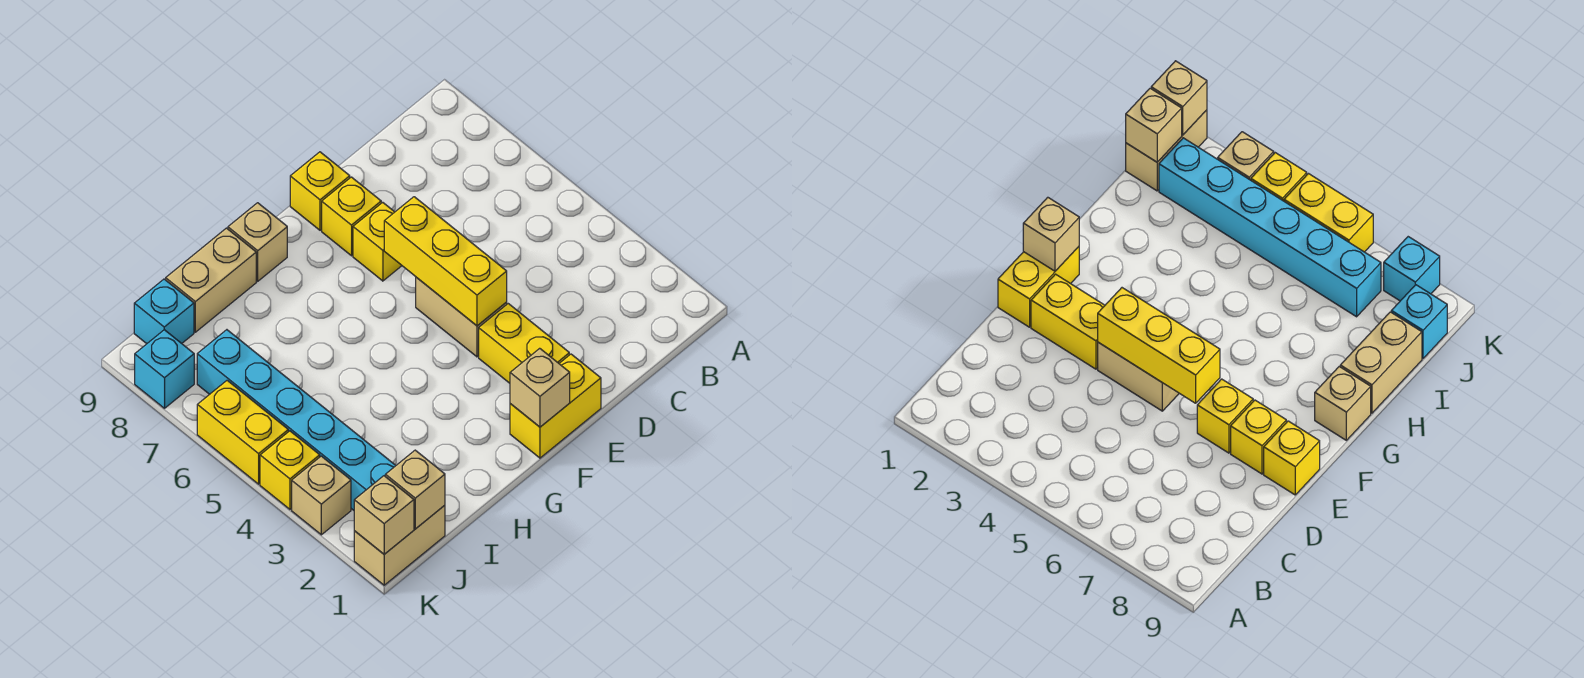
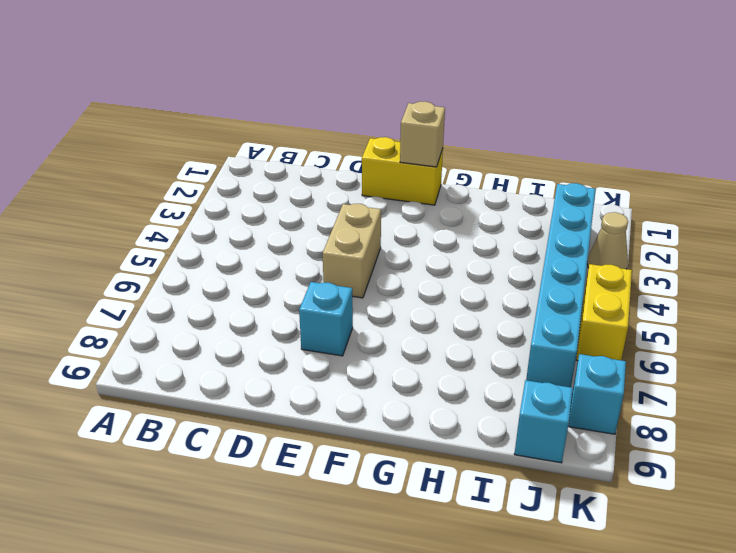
cyan 1x1 brick [299,282,353,356] -> yellow 1x1 brick [353,202,402,281]
tan 1x1 cone [587,212,628,269] -> tan 1x1 brick [292,456,351,535]
none -> yellow 1x2 brick [479,304,569,383]
none -> yellow 1x1 brick [322,177,381,256]
none -> yellow 1x1 brick [290,152,350,230]

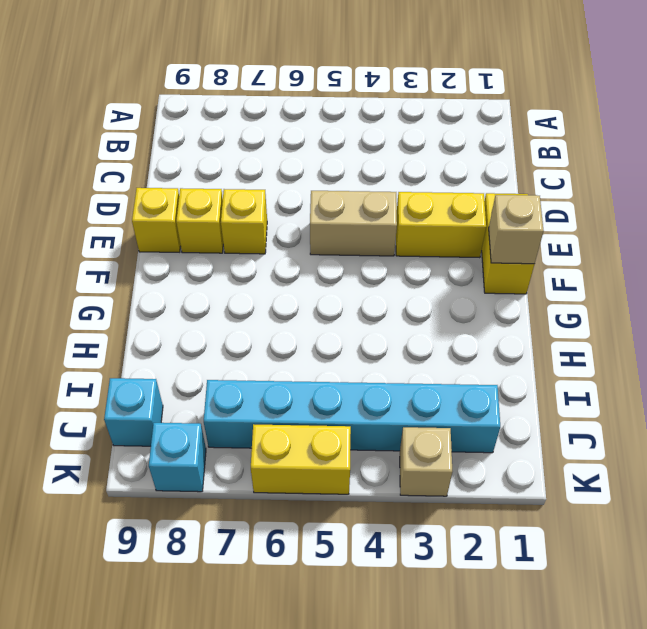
none -> tan 1x1 brick [228,203,287,281]
none -> tan 1x2 brick [166,228,256,332]
none -> tan 1x2 brick [354,505,445,585]

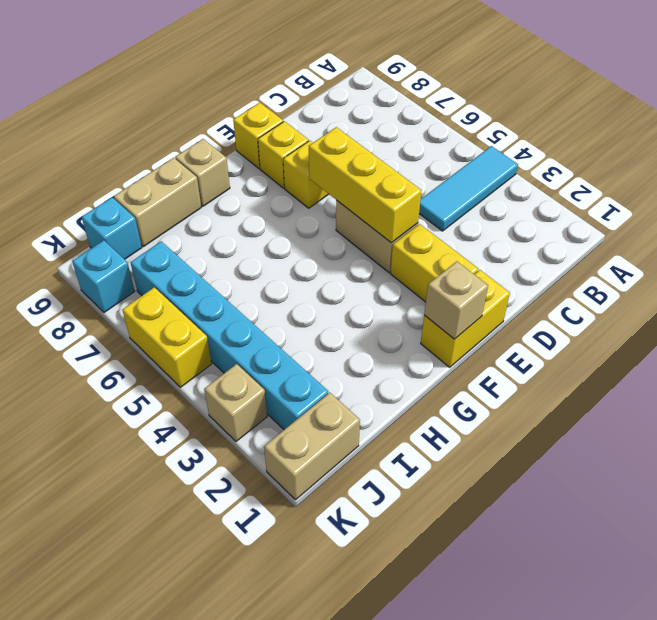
cyan 1x3 tile [419,146,518,231] -> none
none -> yellow 1x1 brick [260,431,320,509]
none -> tan 1x1 brick [385,450,445,529]
none -> tan 1x1 brick [354,476,414,554]

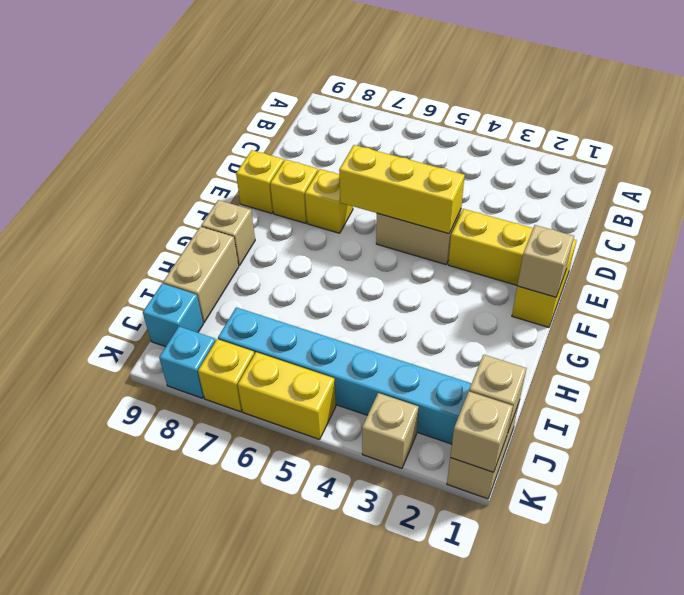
yellow 1x1 brick [198,339,254,412] -> yellow 1x1 brick moved to [260,431,320,509]

